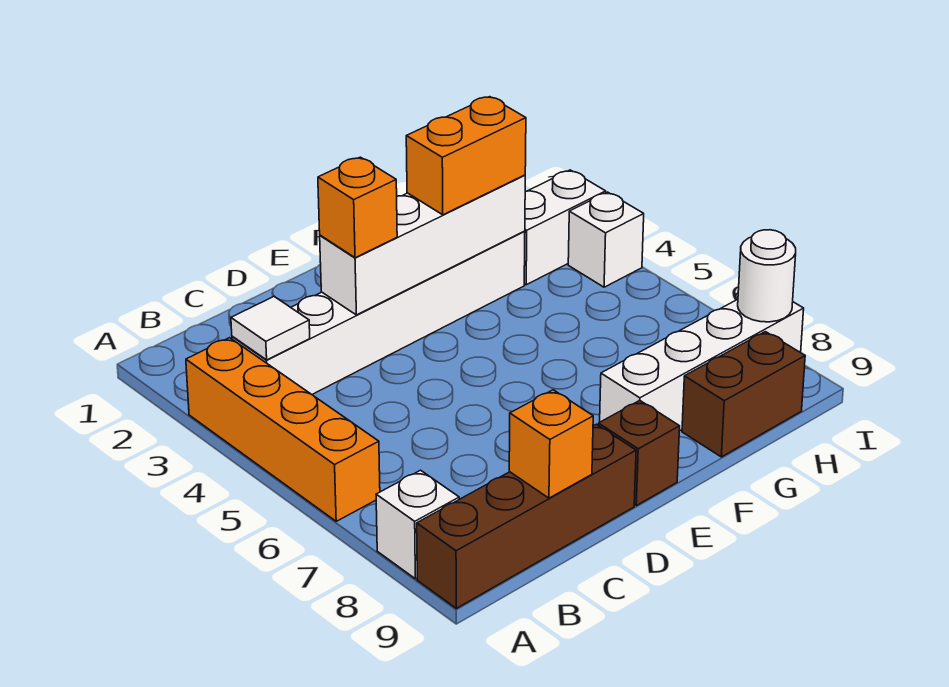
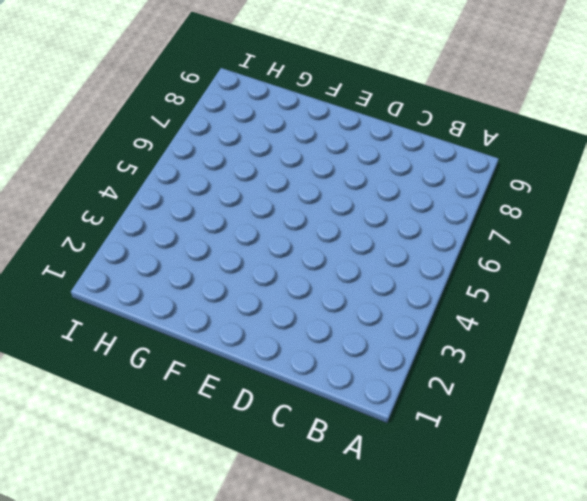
none -> orange 1x4 brick [186,338,380,521]
none -> white 1x1 brick [376,470,459,579]
none -> brown 1x4 brick [417,424,636,608]

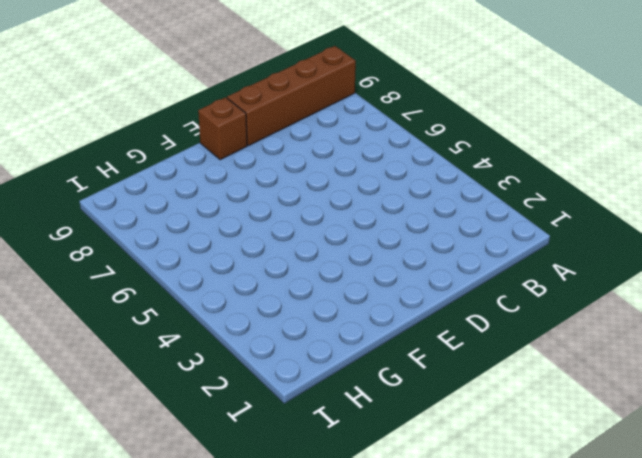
none -> orange 1x4 brick [186,338,380,521]
none -> white 1x1 brick [376,470,459,579]
none -> white 1x6 brick [232,231,525,395]

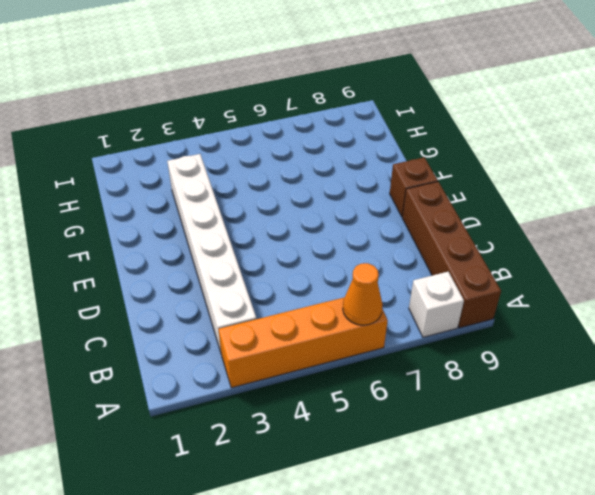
orange 1x1 cone [343,263,383,325] -> none
none -> white 1x4 brick [600,299,804,431]
none -> brown 1x2 brick [682,332,805,457]
none -> white 1x2 brick [524,170,606,285]

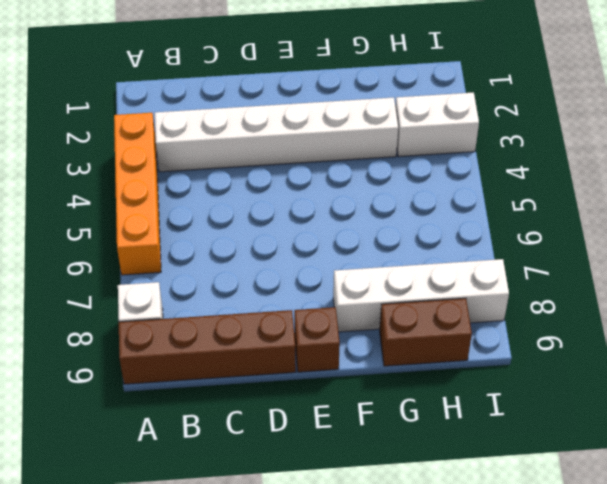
none -> white 1x1 brick [568,192,644,287]
none -> white 1x1 tile [231,296,310,360]
none -> orange 1x1 brick [509,390,593,498]

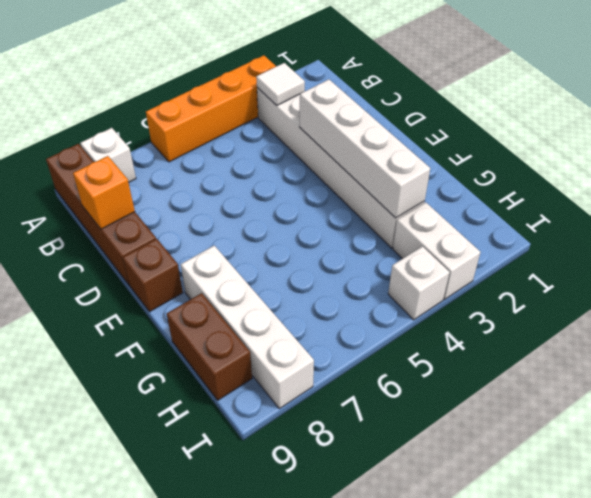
none -> white 1x1 round brick [738,230,796,322]
none -> orange 1x1 brick [318,157,397,258]
none -> orange 1x2 brick [406,97,526,215]

